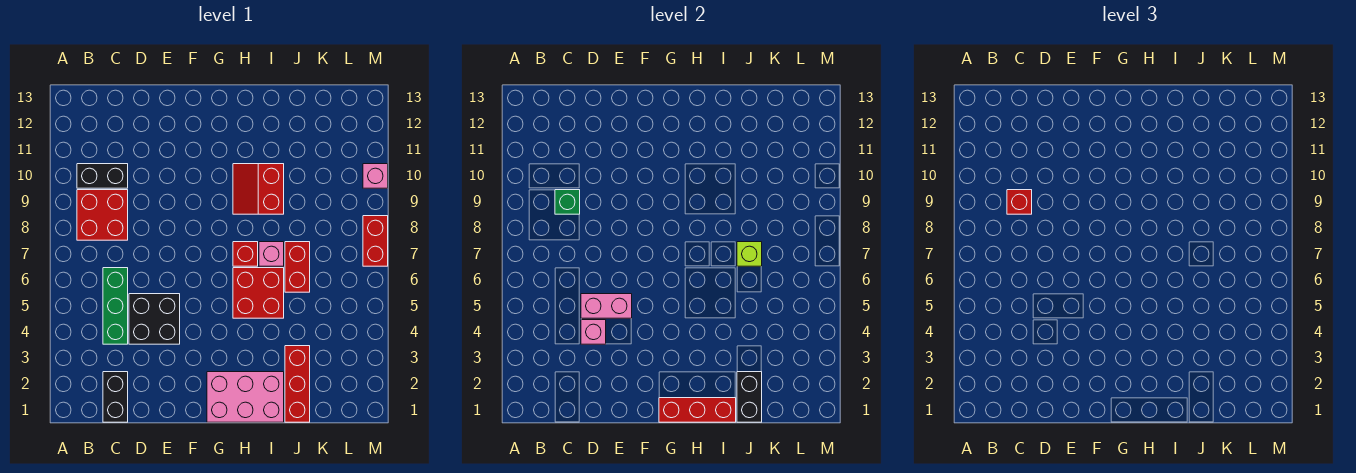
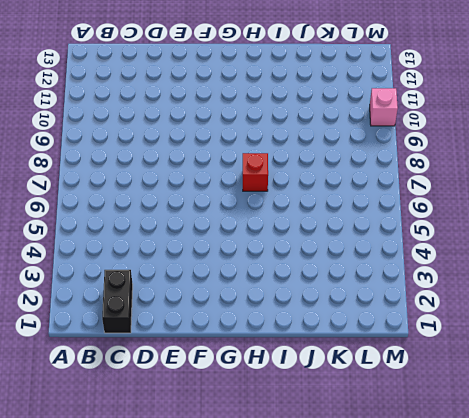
none -> red 2x2 brick [77,190,128,240]
none -> black 1x2 brick [77,164,128,188]
none -> green 1x3 brick [103,268,128,344]

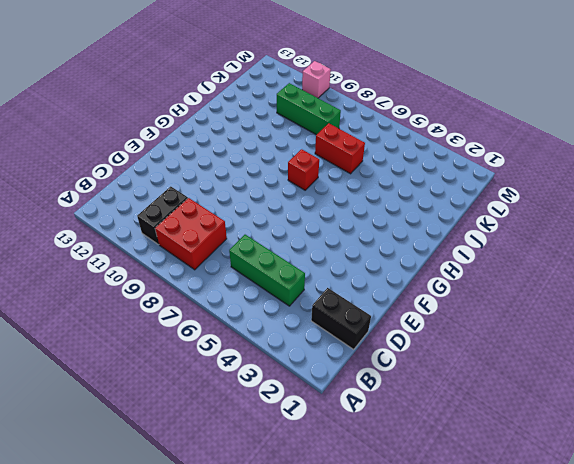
green 1x3 brick [277,83,341,135] -> none
none -> black 2x2 brick [129,294,180,344]
none -> pink 2x3 brick [207,372,284,422]
none -> red 2x2 brick [233,268,284,318]

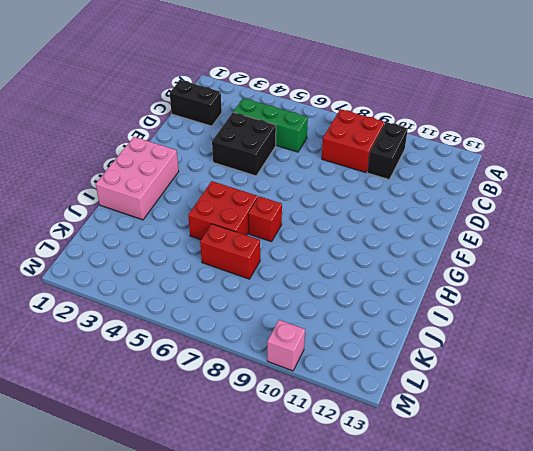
none -> red 2x2 slope [233,164,284,214]
none -> pink 1x1 brick [259,242,284,266]
none -> red 1x3 brick [285,346,310,422]

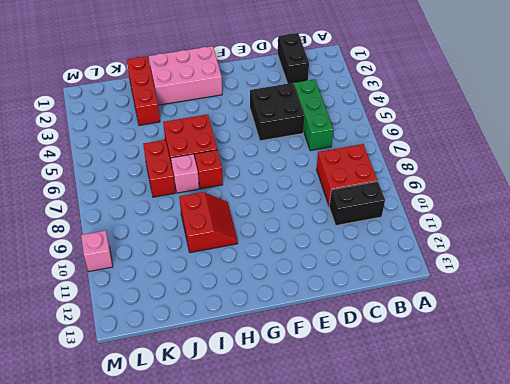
none -> red 1x2 brick [363,216,388,266]
none -> green 1x1 brick [555,190,580,214]
none -> pink 1x1 brick [581,320,606,344]

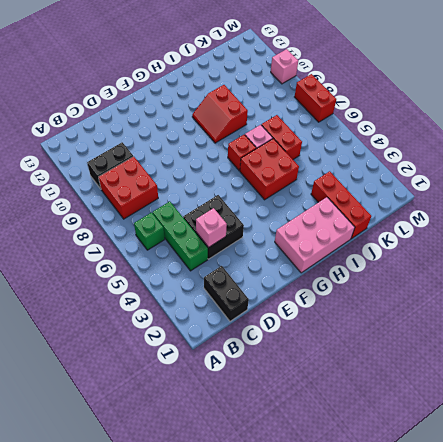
green 1x1 brick [134,213,165,250] -> green 1x1 brick moved to [555,190,580,214]
none -> pink 1x2 brick [581,294,632,318]
none -> red 1x3 brick [659,398,736,422]
none -> black 1x2 brick [737,372,762,422]

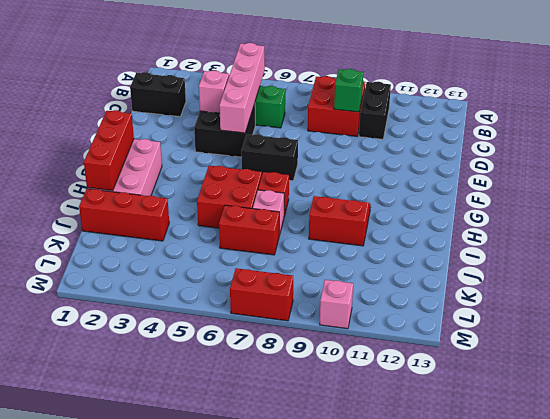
pink 1x4 brick [219,43,265,133] -> pink 1x2 brick [581,294,632,318]
black 1x2 brick [241,134,298,181] -> black 1x2 brick moved to [737,372,762,422]
none -> lime 1x1 brick [737,242,762,266]
none -> red 1x1 brick [1007,190,1032,214]

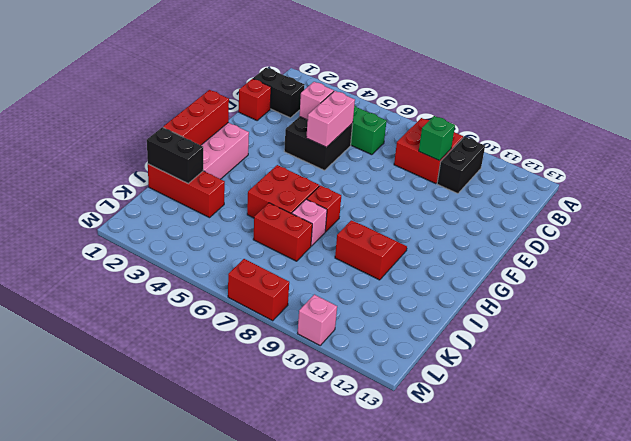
red 1x1 brick [239,79,271,120] -> red 1x1 brick moved to [1007,190,1032,214]
none -> lime 1x1 brick [737,242,762,266]

